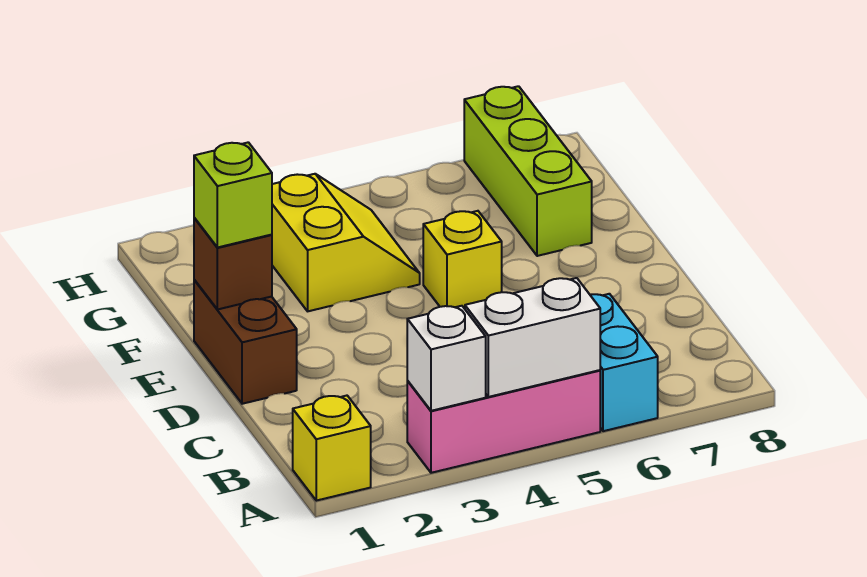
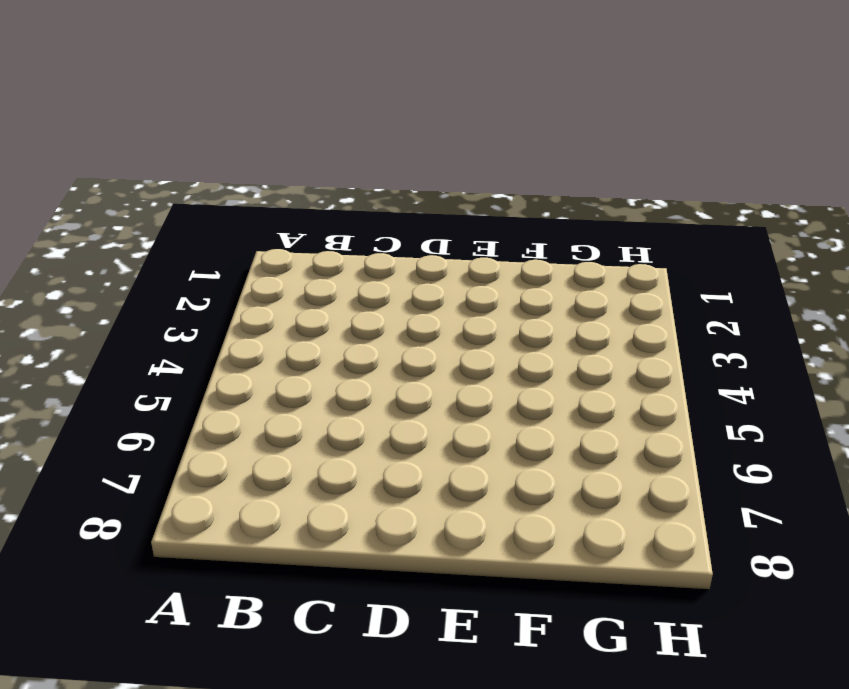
none -> yellow 1x1 brick [293,396,371,501]
none -> pink 1x3 brick [407,370,600,473]

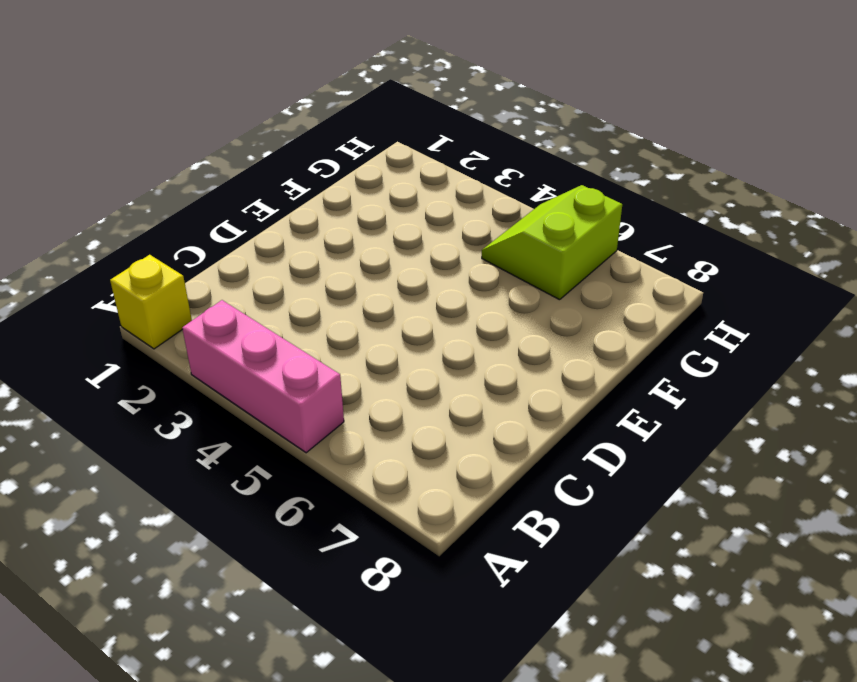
lime 2x2 slope [482,185,622,300] -> none
none -> cyan 1x2 brick [590,294,658,431]
none -> brown 1x2 brick [194,280,297,404]

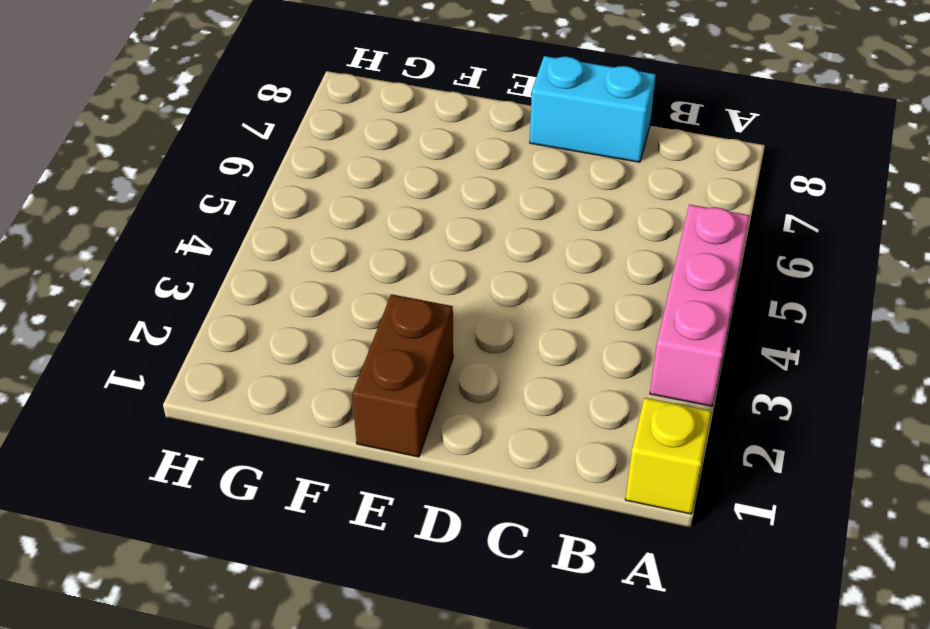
cyan 1x2 brick [530,56,656,162] -> cyan 1x2 brick moved to [590,294,658,431]
brown 1x2 brick [352,294,453,457] -> brown 1x2 brick turned to [194,280,297,404]
none -> yellow 1x1 brick [423,211,502,309]
none -> yellow 2x2 slope [272,174,420,311]

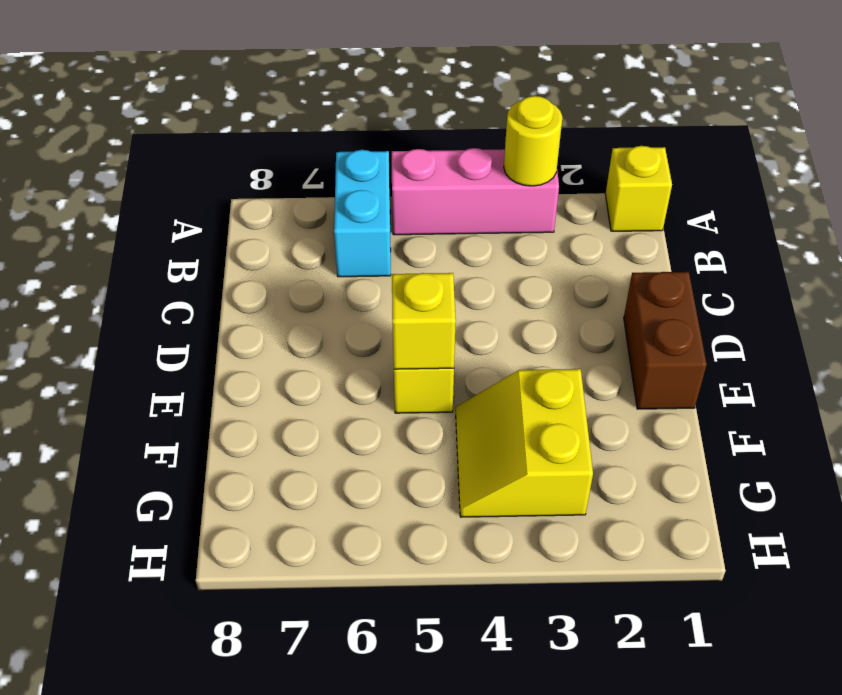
yellow 1x1 round brick [504,96,562,186] -> white 1x1 brick [407,306,486,411]
yellow 1x1 brick [392,273,456,369] -> none
none -> lime 1x3 brick [464,86,592,256]
none -> white 1x2 brick [465,278,600,397]

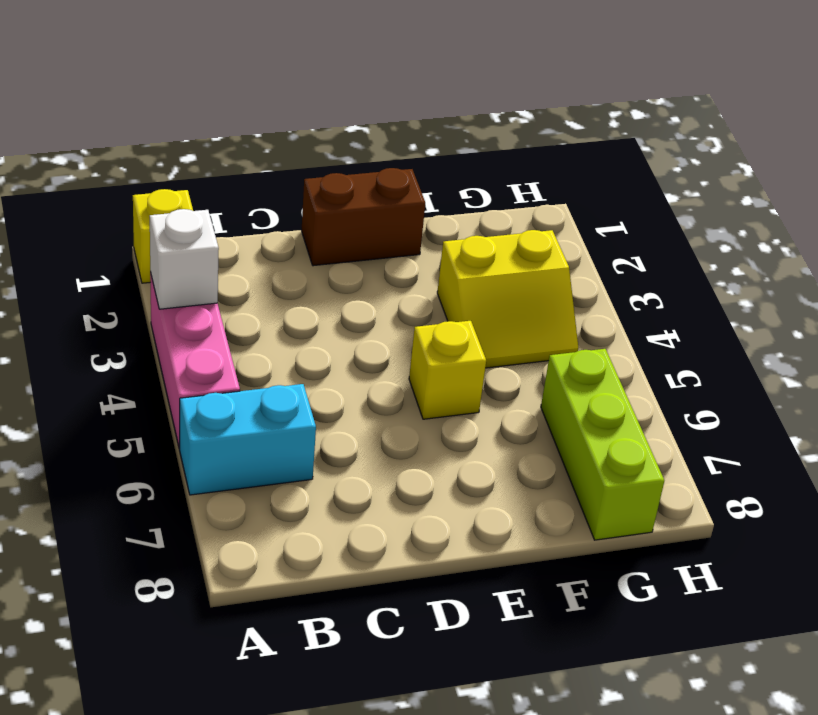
lime 1x3 brick [541,349,664,540] -> lime 1x3 brick turned to [464,86,592,256]
none -> white 1x2 brick [465,278,600,397]
none -> brown 1x1 brick [194,218,272,310]

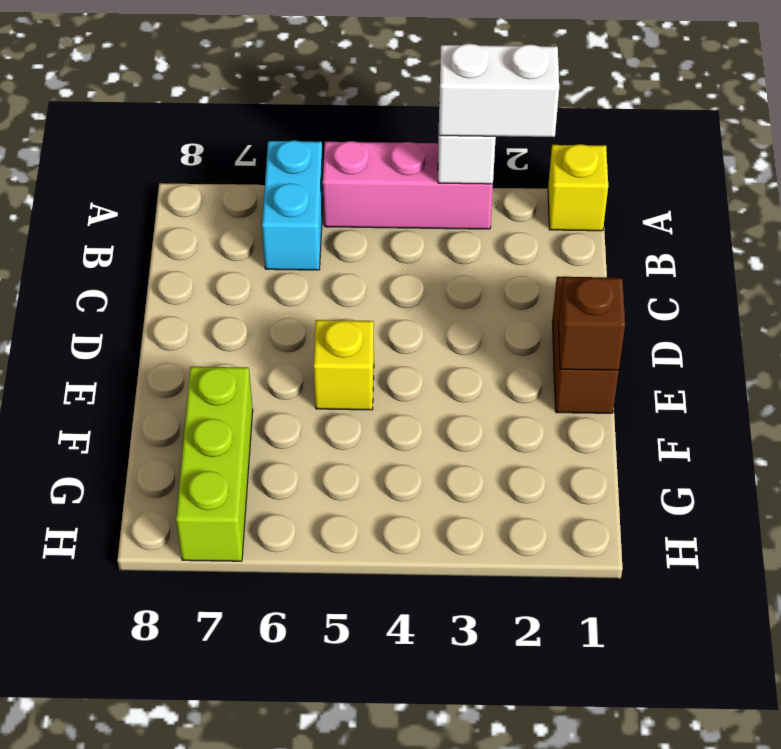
white 1x2 brick [439,44,559,137] -> white 1x2 brick moved to [465,278,600,397]
none -> yellow 2x2 slope [272,174,420,311]
none -> lime 1x1 brick [194,142,272,248]

